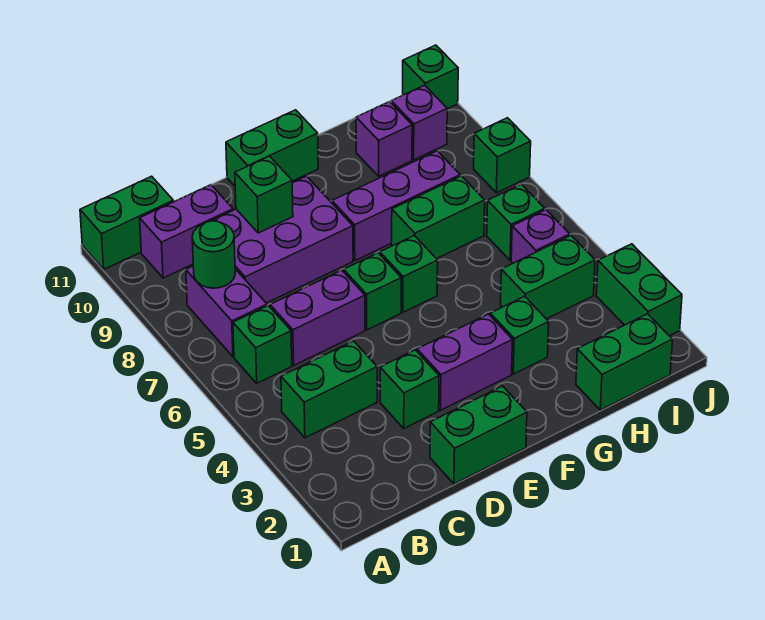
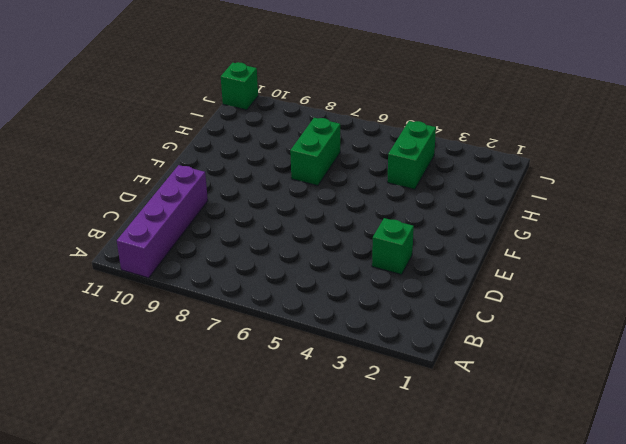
purple 1x4 brick [117,165,208,278] -> purple 1x2 brick [140,185,233,278]
none -> green 1x2 brick [80,176,173,269]
none -> green 1x2 brick [281,341,377,438]
none -> green 1x1 brick [233,306,292,383]

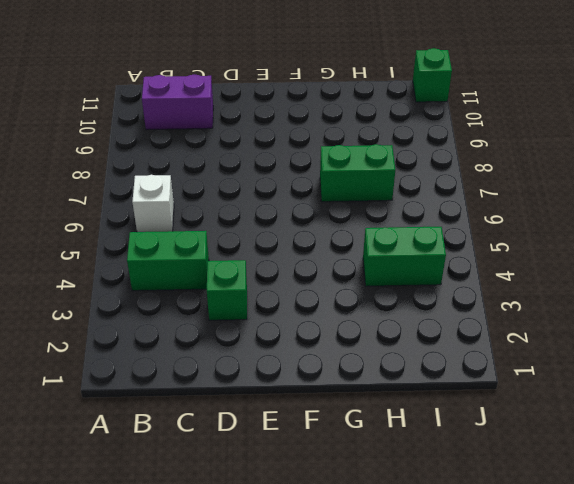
white 1x1 brick [132,175,174,232] -> green 1x1 brick [233,306,292,383]
none -> green 1x2 brick [80,176,173,269]
none -> purple 1x2 brick [186,266,267,357]
none -> purple 1x2 brick [270,270,365,365]

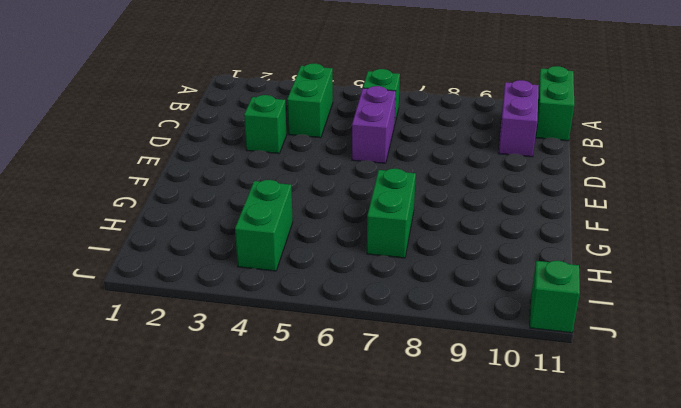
none -> purple 1x2 brick [186,266,267,357]
none -> purple 2x3 brick [212,176,353,303]
none -> green 1x2 brick [430,386,527,484]

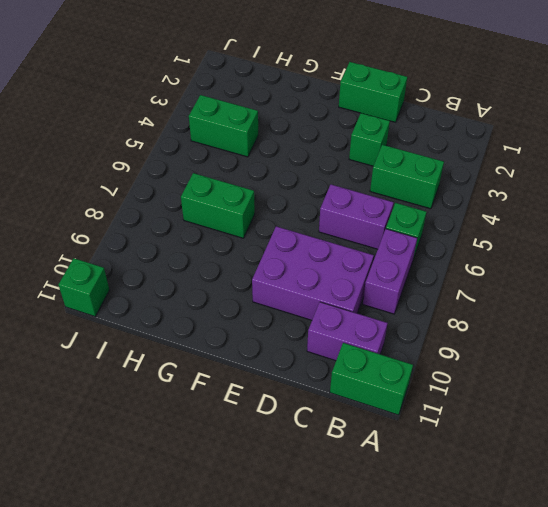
none -> purple 1x2 brick [417,314,512,410]
none -> green 1x1 brick [344,253,401,330]
none -> green 1x2 brick [226,110,318,186]

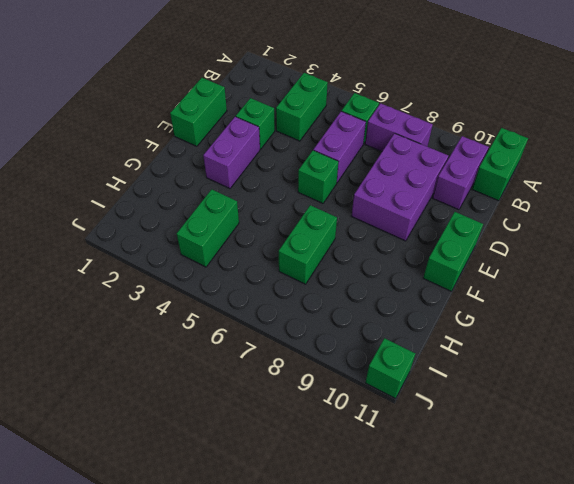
none -> green 1x1 brick [380,236,438,312]
none -> purple 1x3 brick [332,151,460,260]
none -> green 1x1 brick [490,296,549,374]

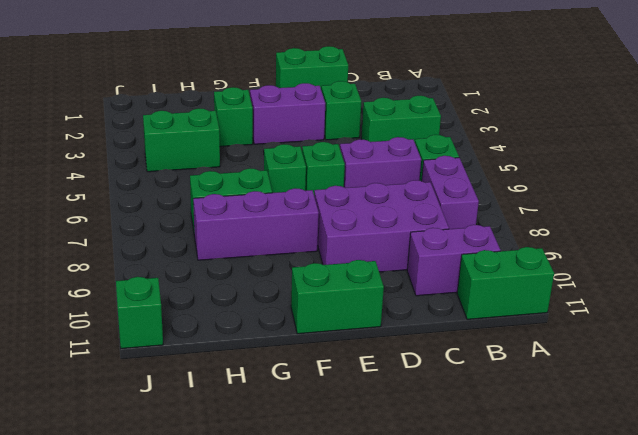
none -> green 1x2 brick [576,314,672,410]
none -> purple 1x1 brick [356,102,412,176]
none -> purple 1x1 brick [511,210,570,263]

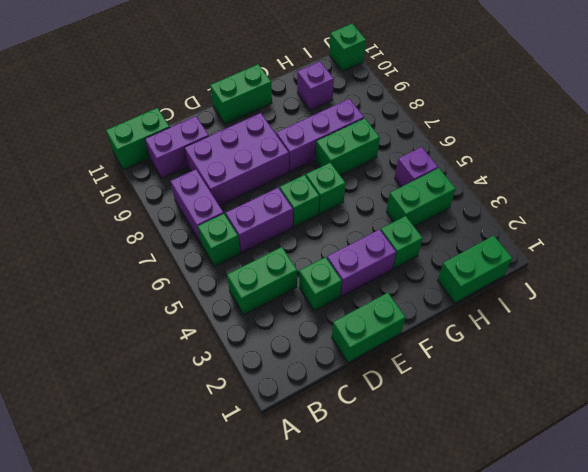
none -> green 1x1 brick [487,184,545,260]
none -> purple 1x1 brick [391,85,447,160]
none -> green 1x2 brick [596,244,682,336]

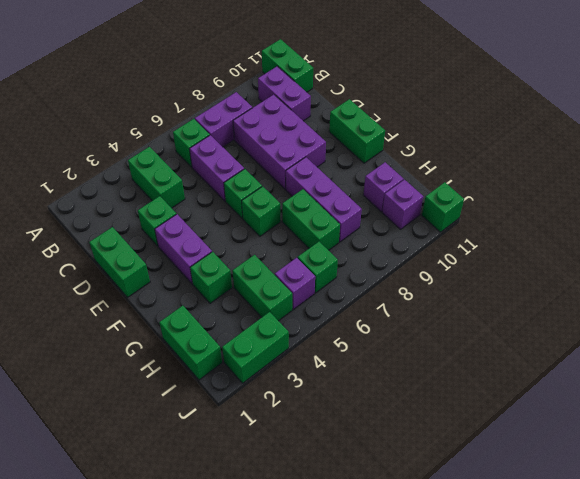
none -> green 1x1 brick [474,118,531,193]
none -> green 1x1 round brick [192,221,235,288]
none -> green 1x1 brick [235,156,293,233]

